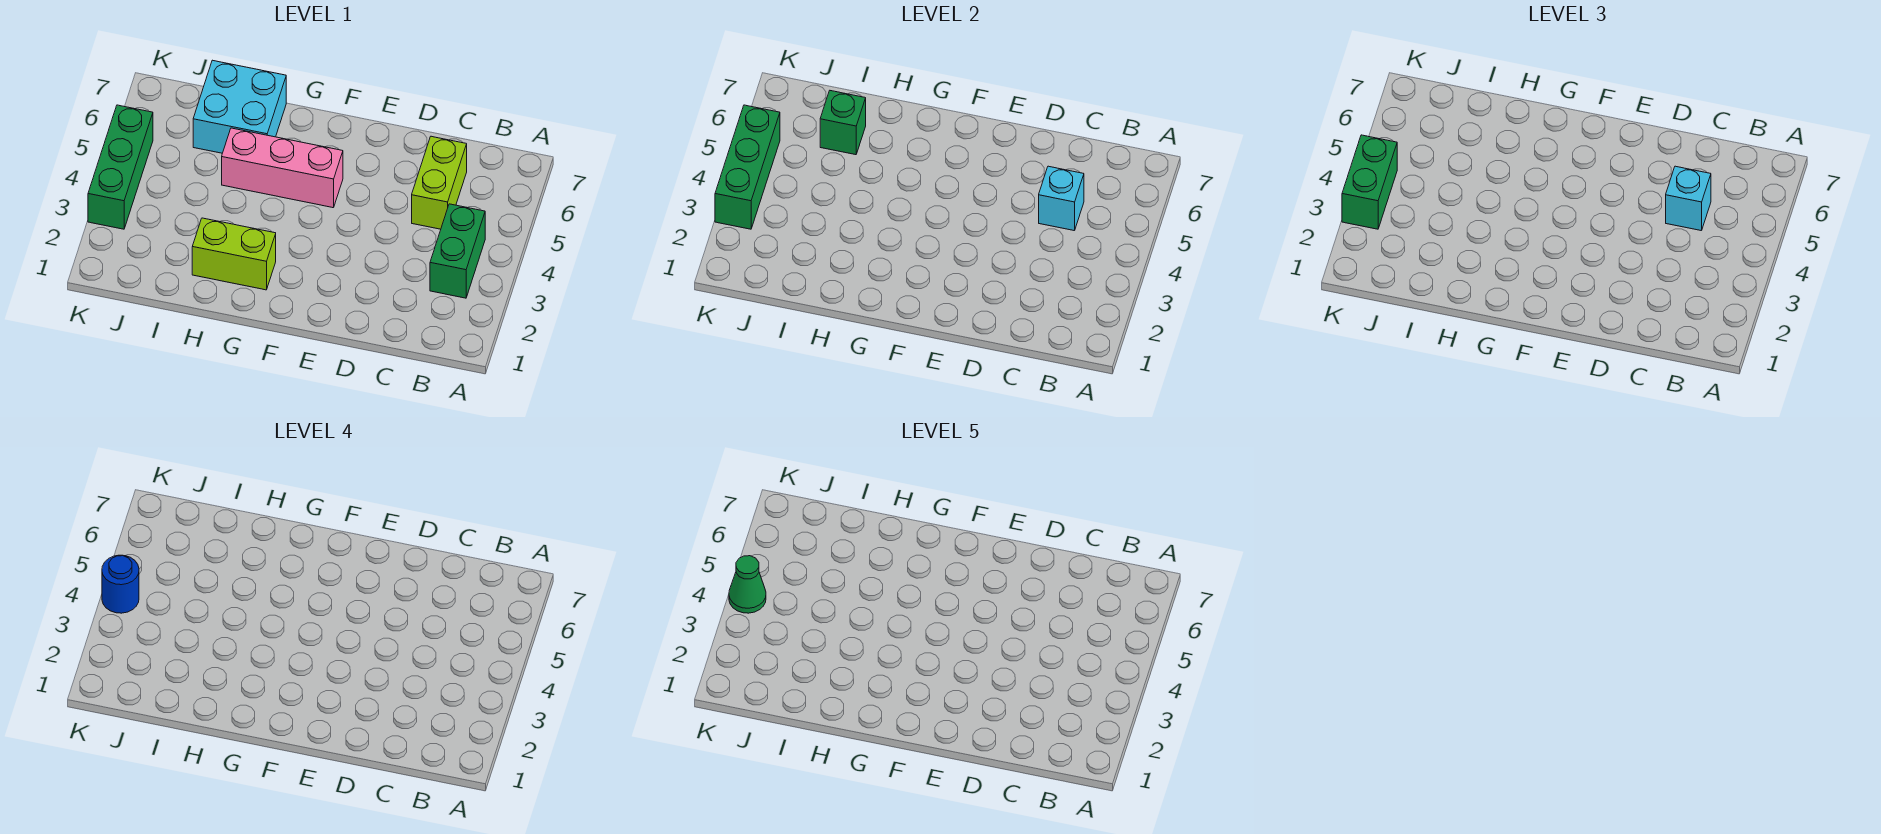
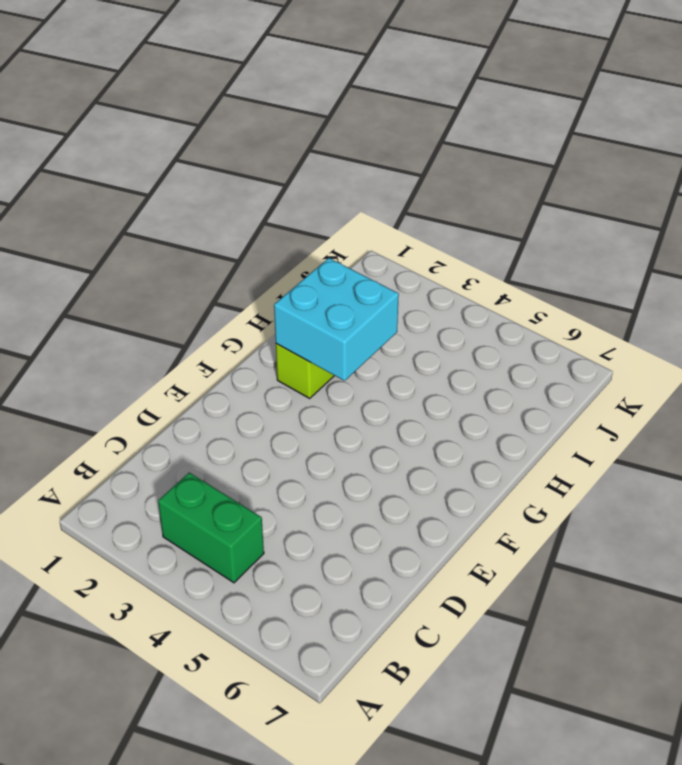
cyan 2x2 brick [274,258,399,381] -> cyan 2x2 brick moved to [193,60,286,153]
none -> lime 1x2 brick [412,136,467,229]
none -> pink 1x3 brick [222,128,343,208]
none -> green 1x3 brick [88,105,153,229]

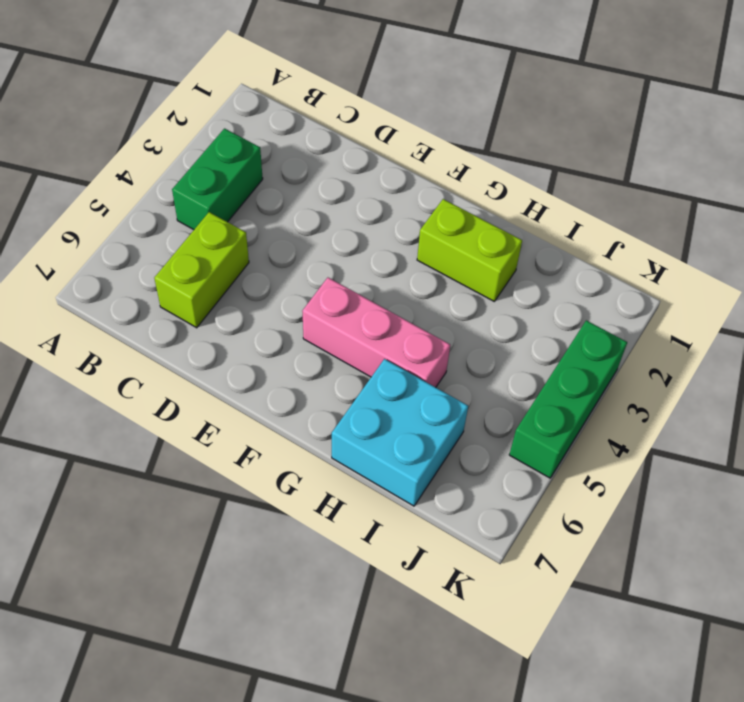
none -> cyan 1x1 brick [1039,166,1084,231]
none -> green 1x1 brick [820,91,866,155]
none -> green 1x3 brick [715,105,780,229]

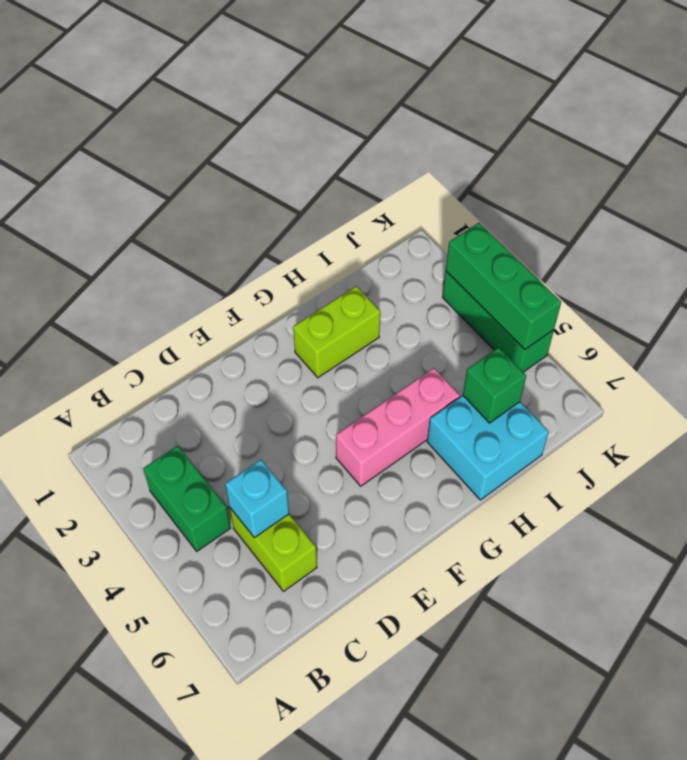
none -> cyan 1x1 brick [1666,166,1711,231]
none -> green 1x2 brick [1342,135,1397,229]
none -> blue 1x1 round brick [102,555,139,613]

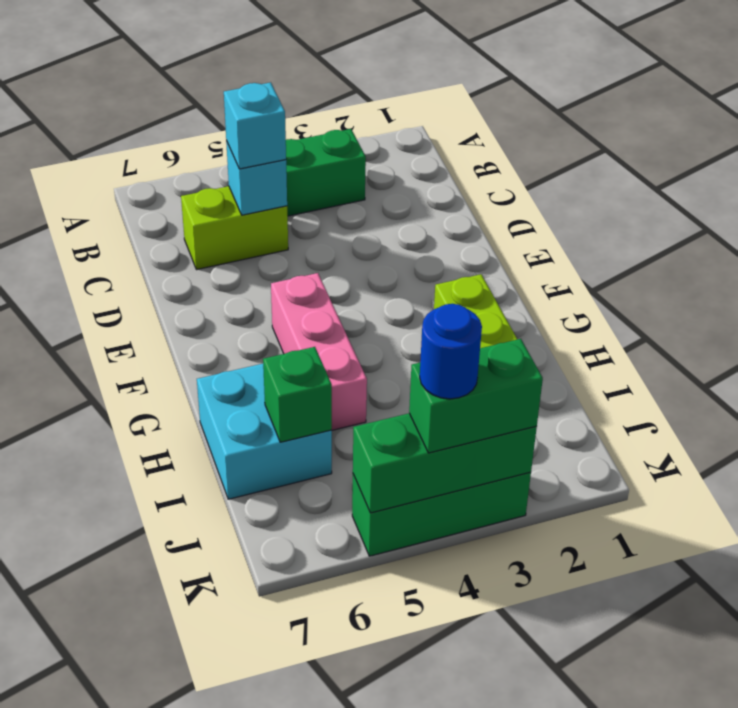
none -> green 1x1 cone [729,556,766,613]

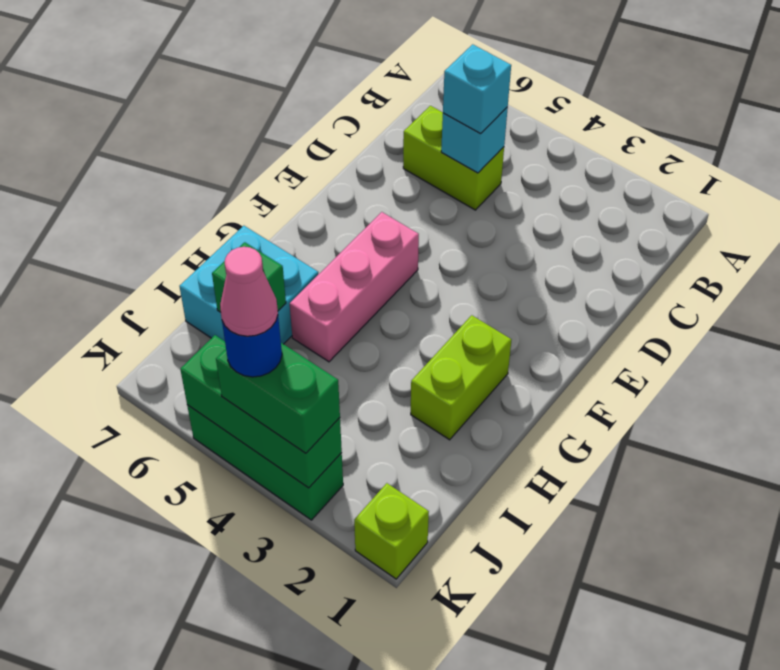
lime 1x1 brick [354,483,429,579] -> none
pink 1x1 cone [220,247,278,336] -> green 1x1 cone [729,556,766,613]
none -> green 1x2 brick [430,204,485,298]

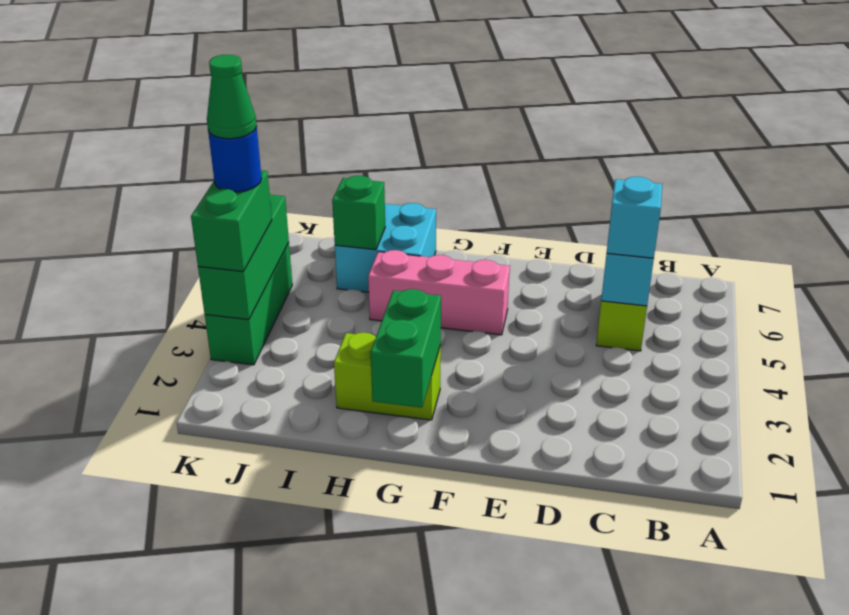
green 1x2 brick [371,289,441,408] -> green 1x2 brick moved to [430,204,485,298]

